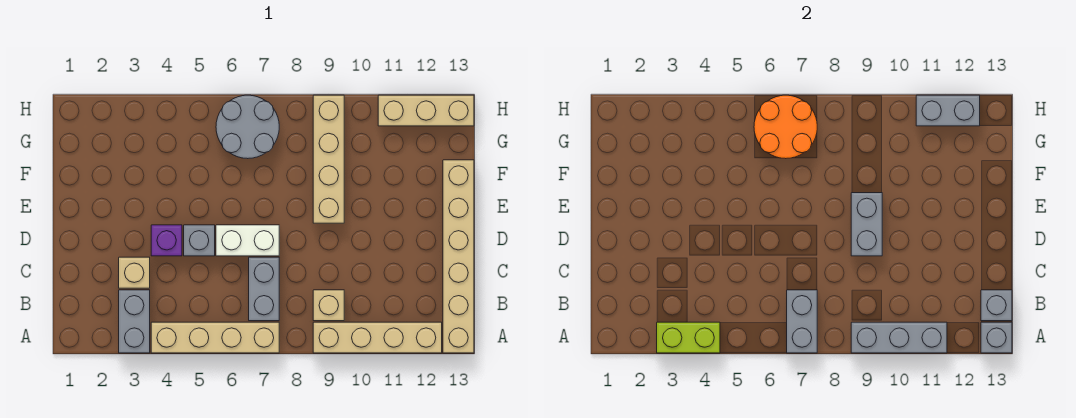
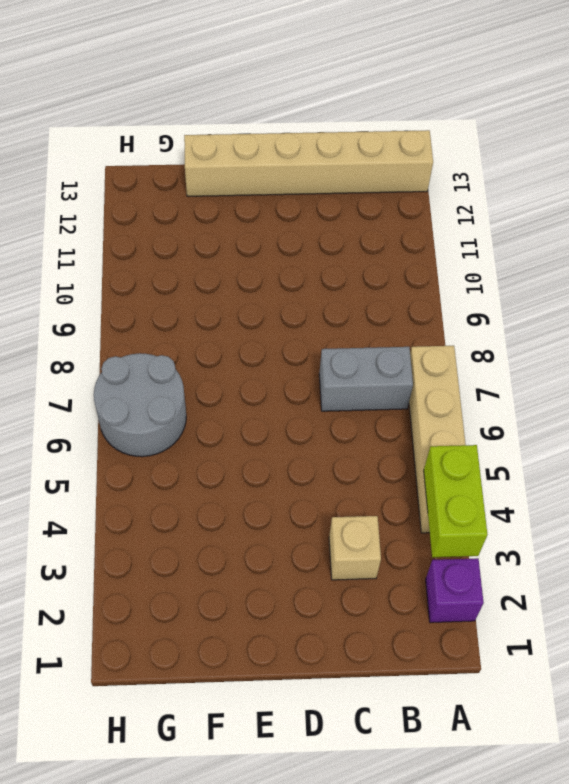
purple 1x1 brick [426,558,484,623] -> purple 1x1 brick moved to [151,225,182,256]
none -> grey 1x2 brick [119,290,150,353]
none -> tan 1x4 brick [313,322,442,353]
none -> tan 1x1 brick [313,290,344,321]

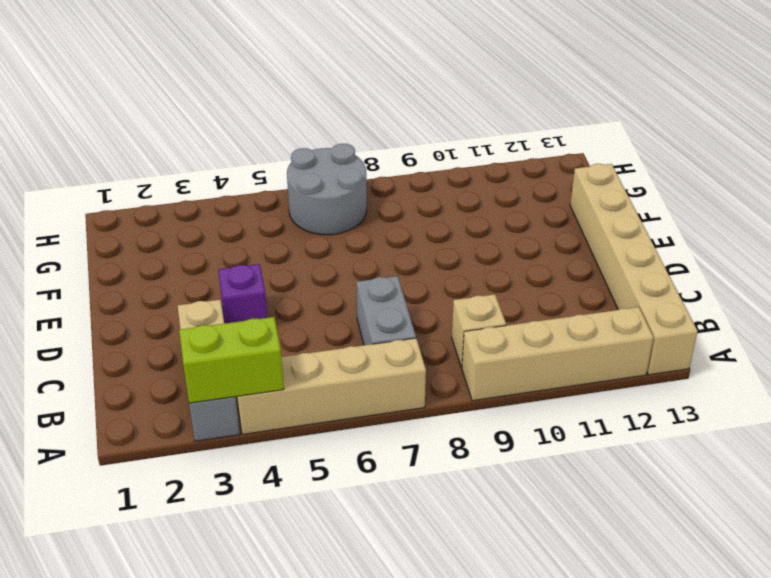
none -> grey 1x1 brick [184,225,215,256]
none -> white 1x2 brick [216,225,279,256]
none -> tan 1x4 brick [313,95,344,223]

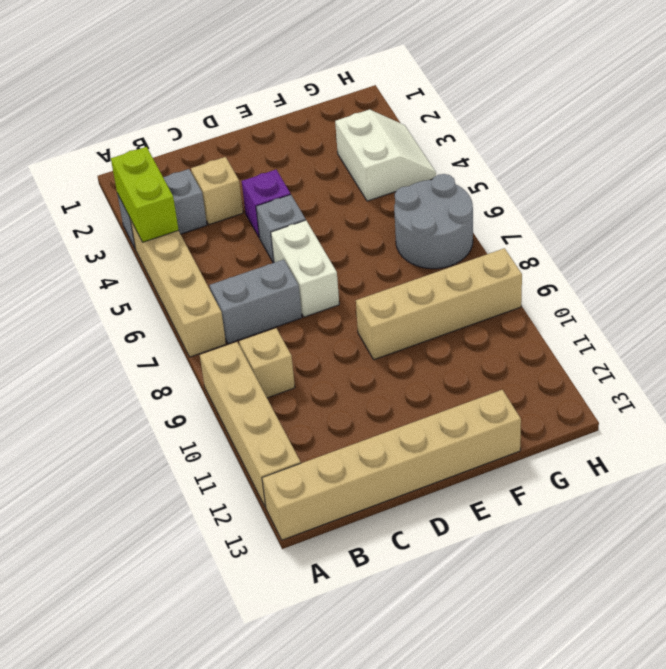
white 2x2 slope [335,109,436,201] -> none
none -> tan 1x3 brick [378,95,474,126]
none -> grey 1x2 brick [787,290,817,353]
none -> grey 1x3 brick [851,322,947,353]

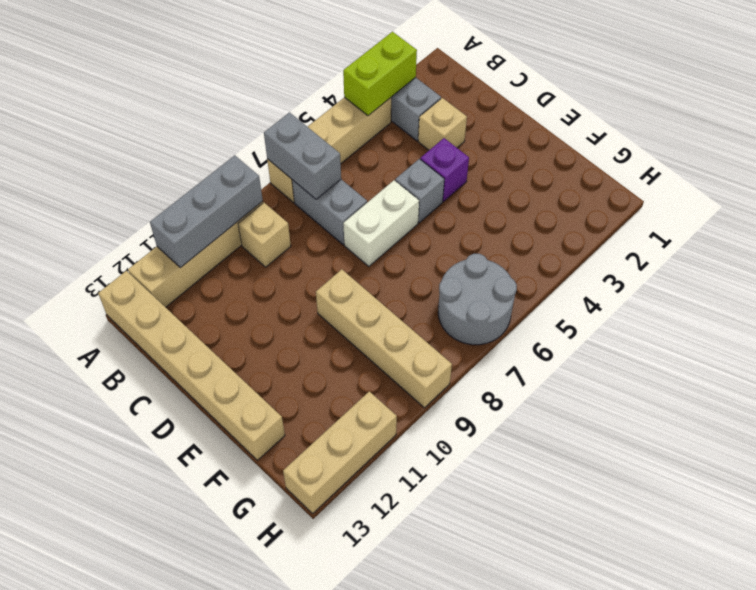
none -> grey 1x1 brick [981,322,1012,353]
none -> grey 1x1 brick [981,290,1012,321]
none -> grey 1x2 brick [851,193,882,256]

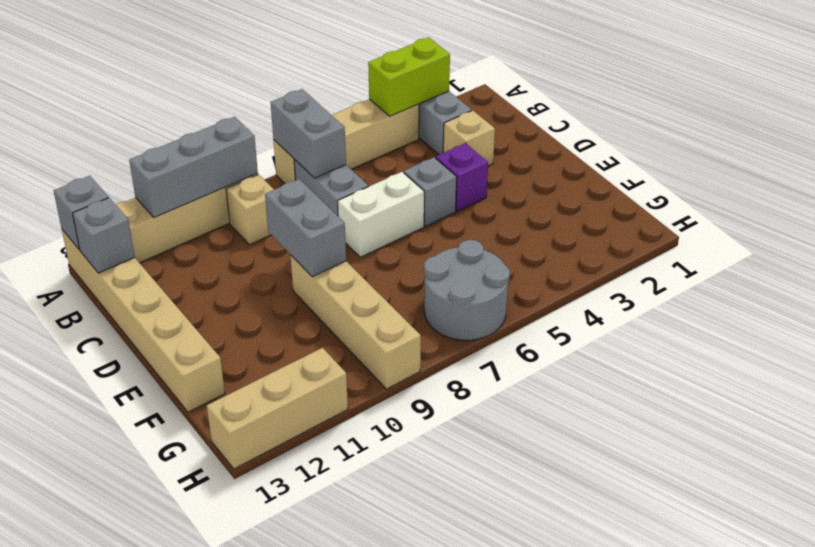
none -> orange 2x2 round brick [754,95,817,159]
none -> grey 1x2 brick [916,95,980,126]

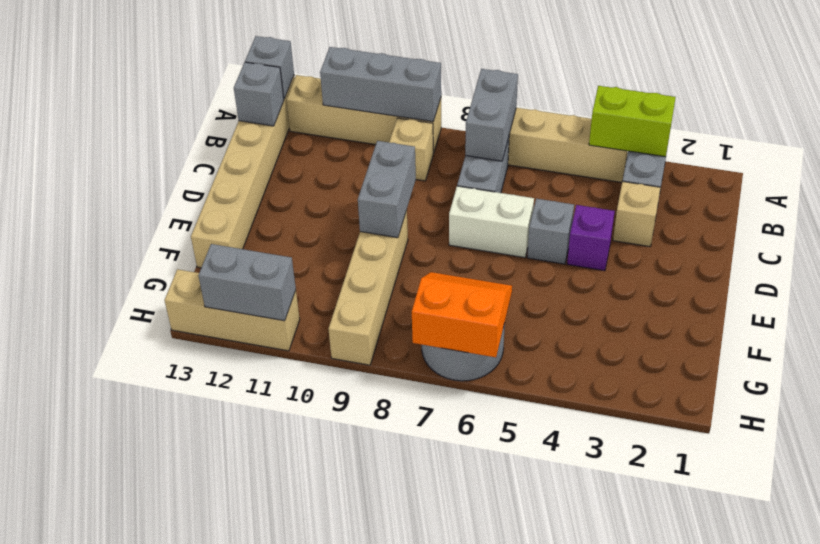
orange 2x2 slope [412,272,512,357] -> orange 2x2 round brick [754,95,817,159]

